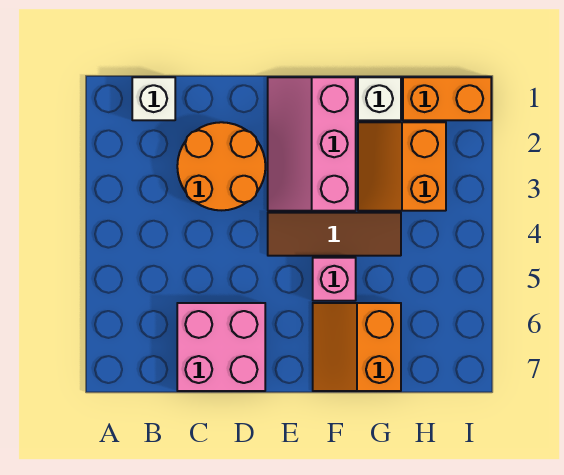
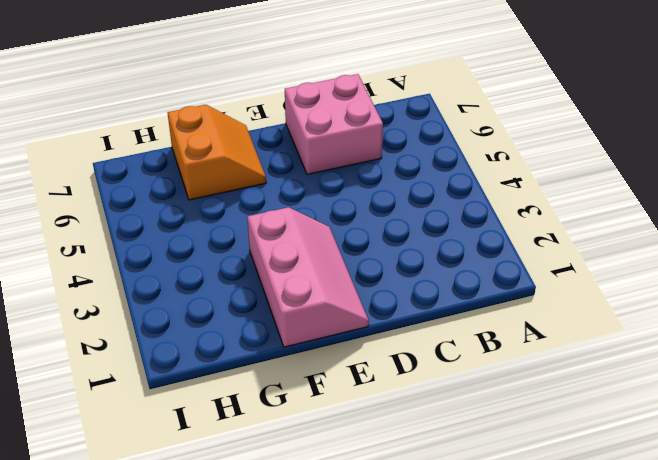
none -> white 1x1 brick [132,77,175,120]
none -> orange 2x2 round brick [177,122,265,210]

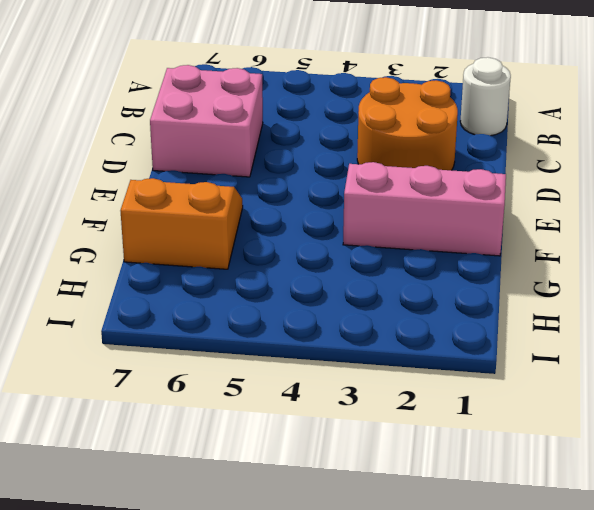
white 1x1 round brick [460,57,511,136] -> white 1x1 brick [132,77,175,120]
none -> brown 1x3 tile [268,213,401,256]
none -> pink 1x1 brick [313,258,356,301]

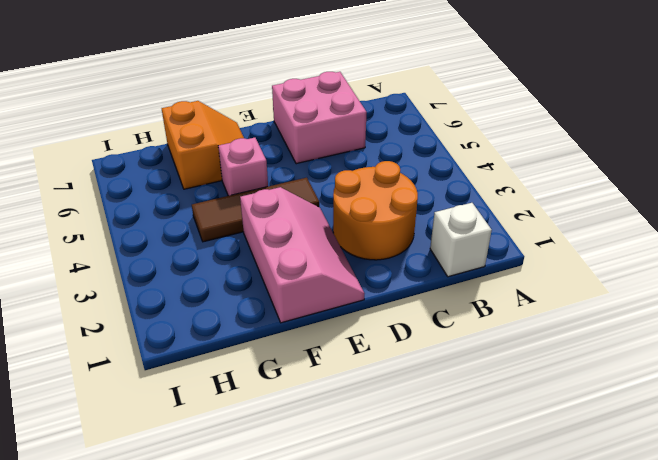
none -> white 1x1 brick [358,77,401,120]
none -> orange 2x2 slope [358,122,446,211]

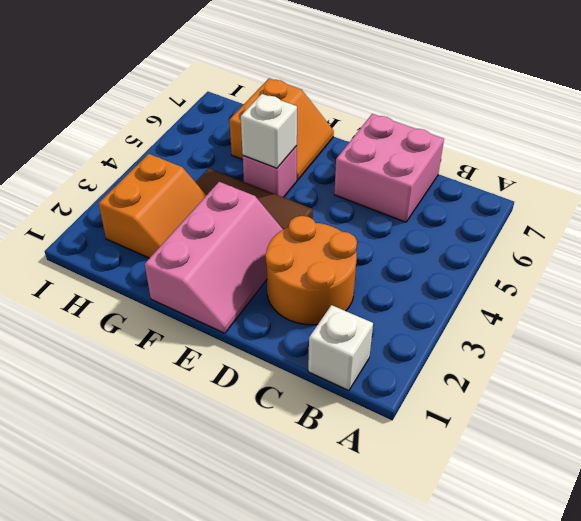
white 1x1 brick [241,94,297,168] -> white 1x1 brick moved to [358,77,401,120]
none -> orange 1x2 brick [403,77,491,120]

